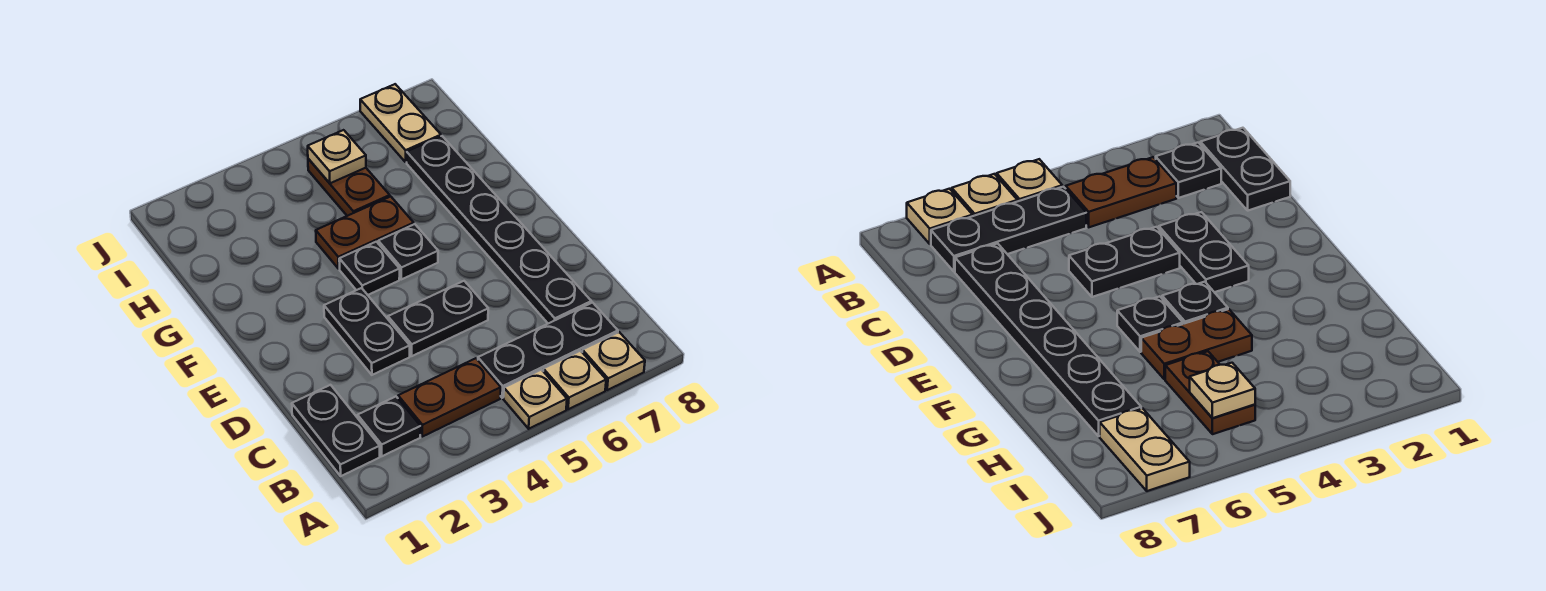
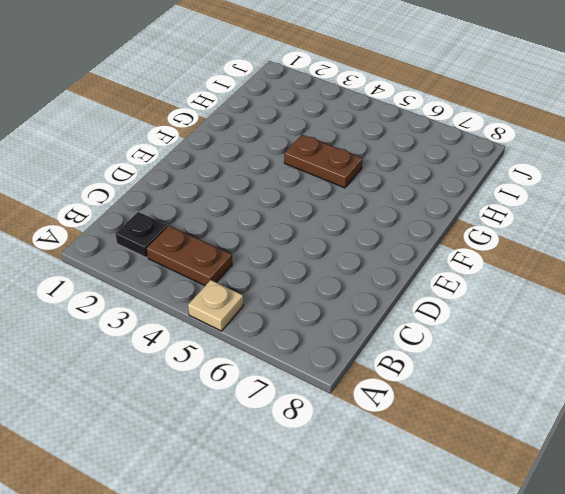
none -> tan 1x1 plate [543,351,606,409]
none -> tan 1x1 plate [582,332,645,390]
none -> black 1x2 plate [292,385,380,476]

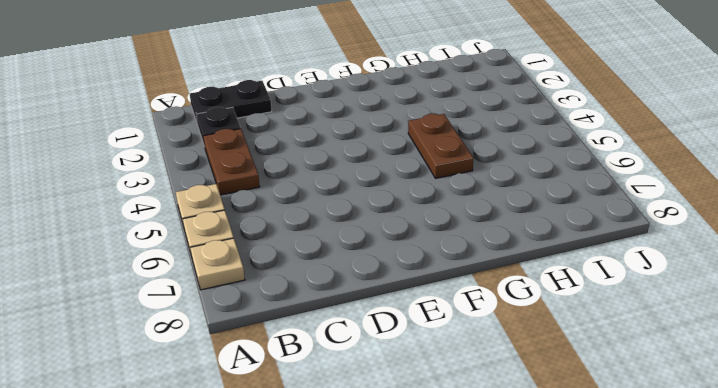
none -> black 1x3 plate [478,303,618,398]
none -> black 1x6 plate [407,136,591,324]
none -> black 1x2 plate [324,288,410,375]

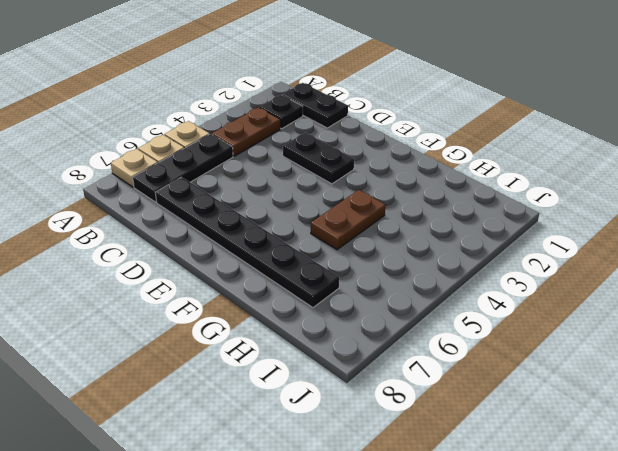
none -> black 1x2 plate [388,281,488,356]
none -> black 1x1 plate [339,242,400,295]
none -> black 1x1 plate [378,224,438,279]

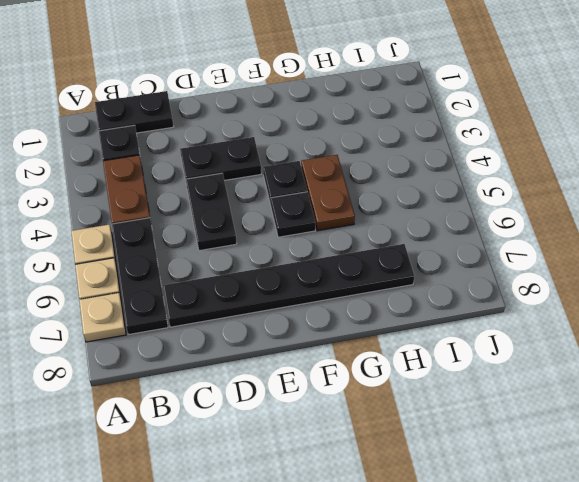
none -> brown 1x2 plate [308,159,390,216]
none -> tan 1x2 plate [360,84,441,162]
none -> tan 1x1 plate [308,130,366,183]

